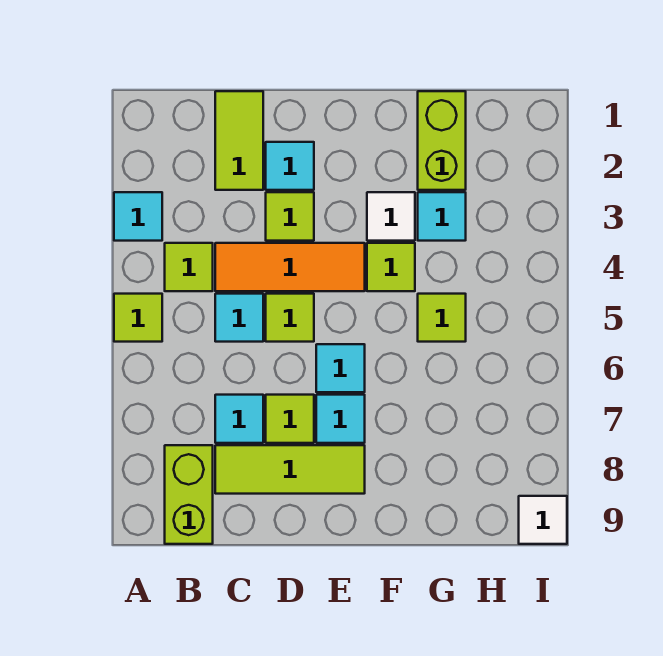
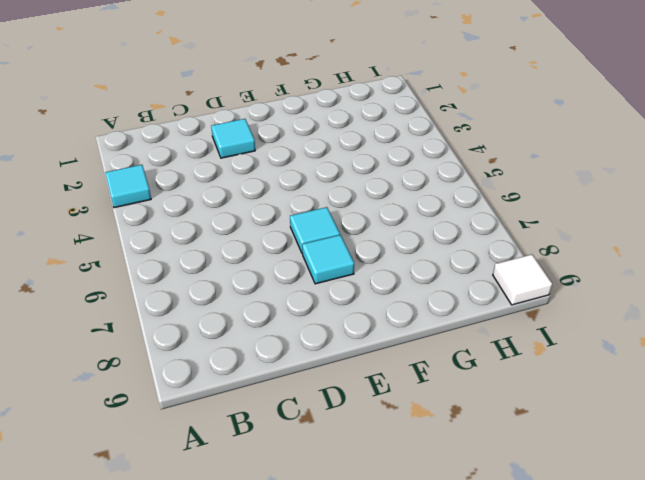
none -> lime 1x1 tile [114,294,162,342]
none -> lime 1x1 tile [165,243,213,291]
none -> lime 1x2 brick [165,445,213,544]

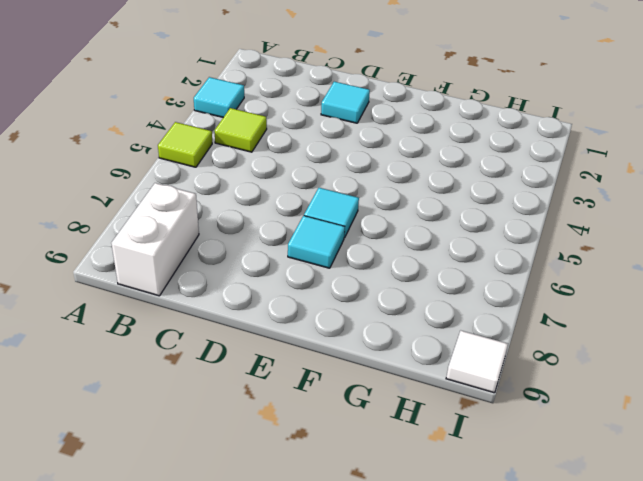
white 1x2 brick [111,183,199,296] -> lime 1x2 brick [165,445,213,544]
none -> lime 1x2 tile [215,91,263,190]
none -> orange 1x3 tile [215,243,365,291]
none -> cyan 1x1 tile [215,294,263,342]

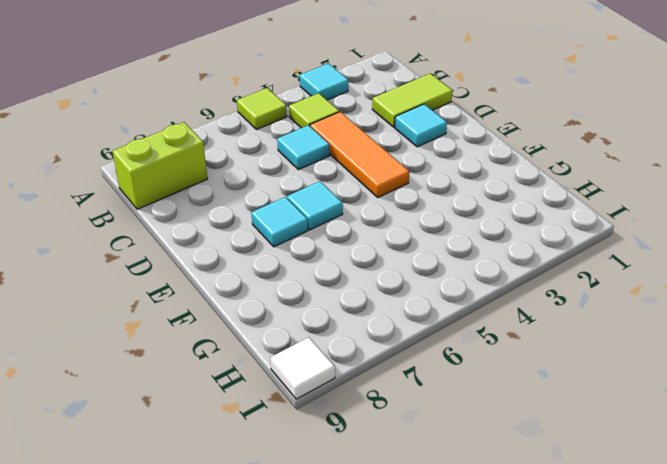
none -> cyan 1x1 tile [215,395,263,443]
none -> lime 1x3 tile [215,445,365,494]
none -> lime 1x1 tile [266,192,314,241]

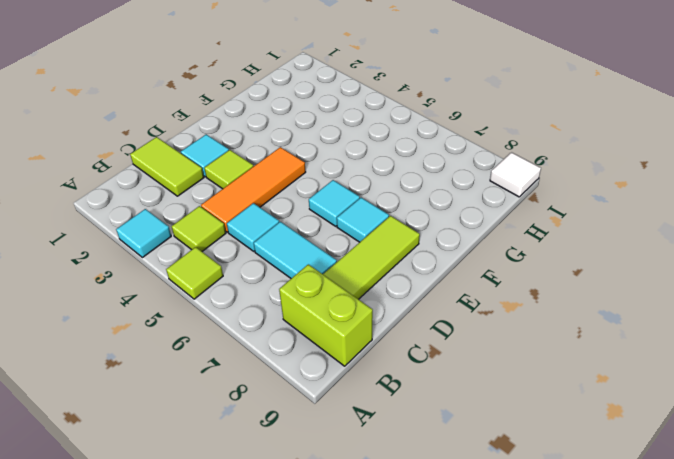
cyan 1x2 tile [254,222,337,278] -> cyan 1x1 tile [215,395,263,443]
none -> lime 1x1 tile [266,294,314,342]
none -> lime 1x1 tile [266,395,314,443]
none -> white 1x1 tile [367,192,415,241]

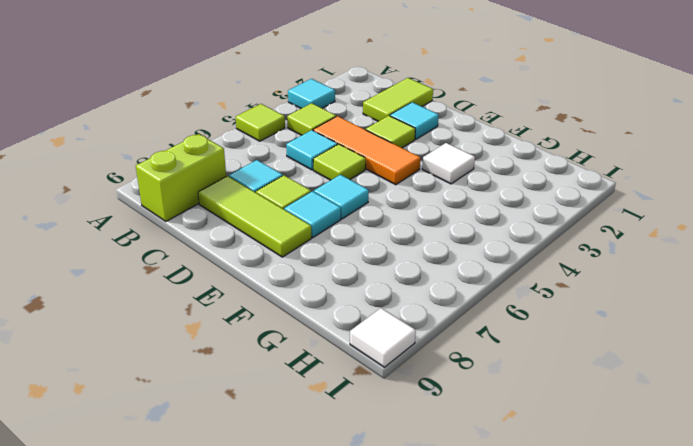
none -> lime 1x1 tile [367,243,415,291]
none -> lime 1x2 brick [418,91,466,190]
none -> cyan 1x1 tile [418,192,466,241]

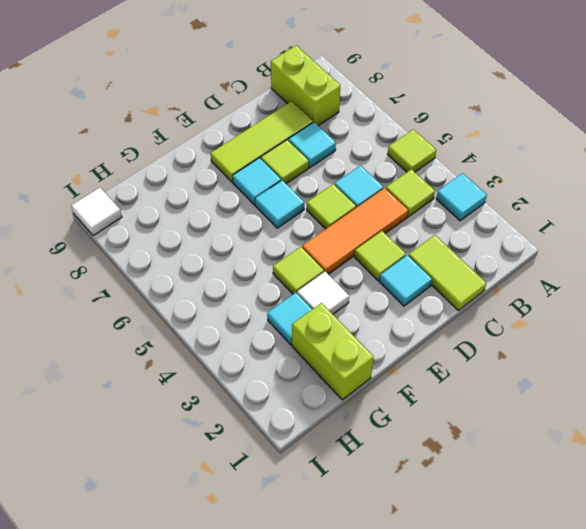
none -> lime 1x1 tile [418,294,466,342]

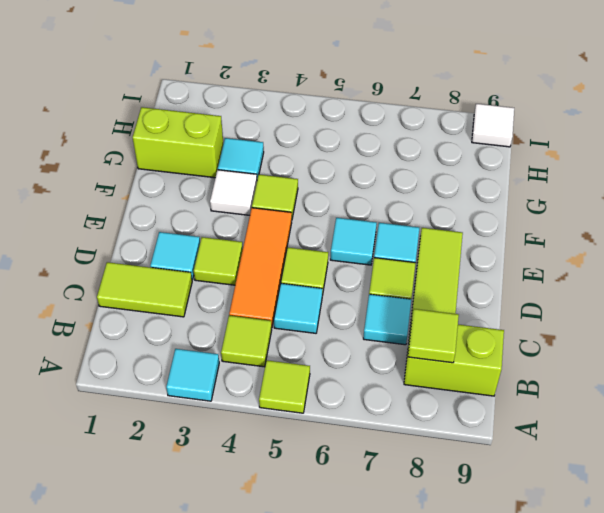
lime 1x1 tile [408,309,459,363] -> lime 1x1 tile moved to [418,294,466,342]

